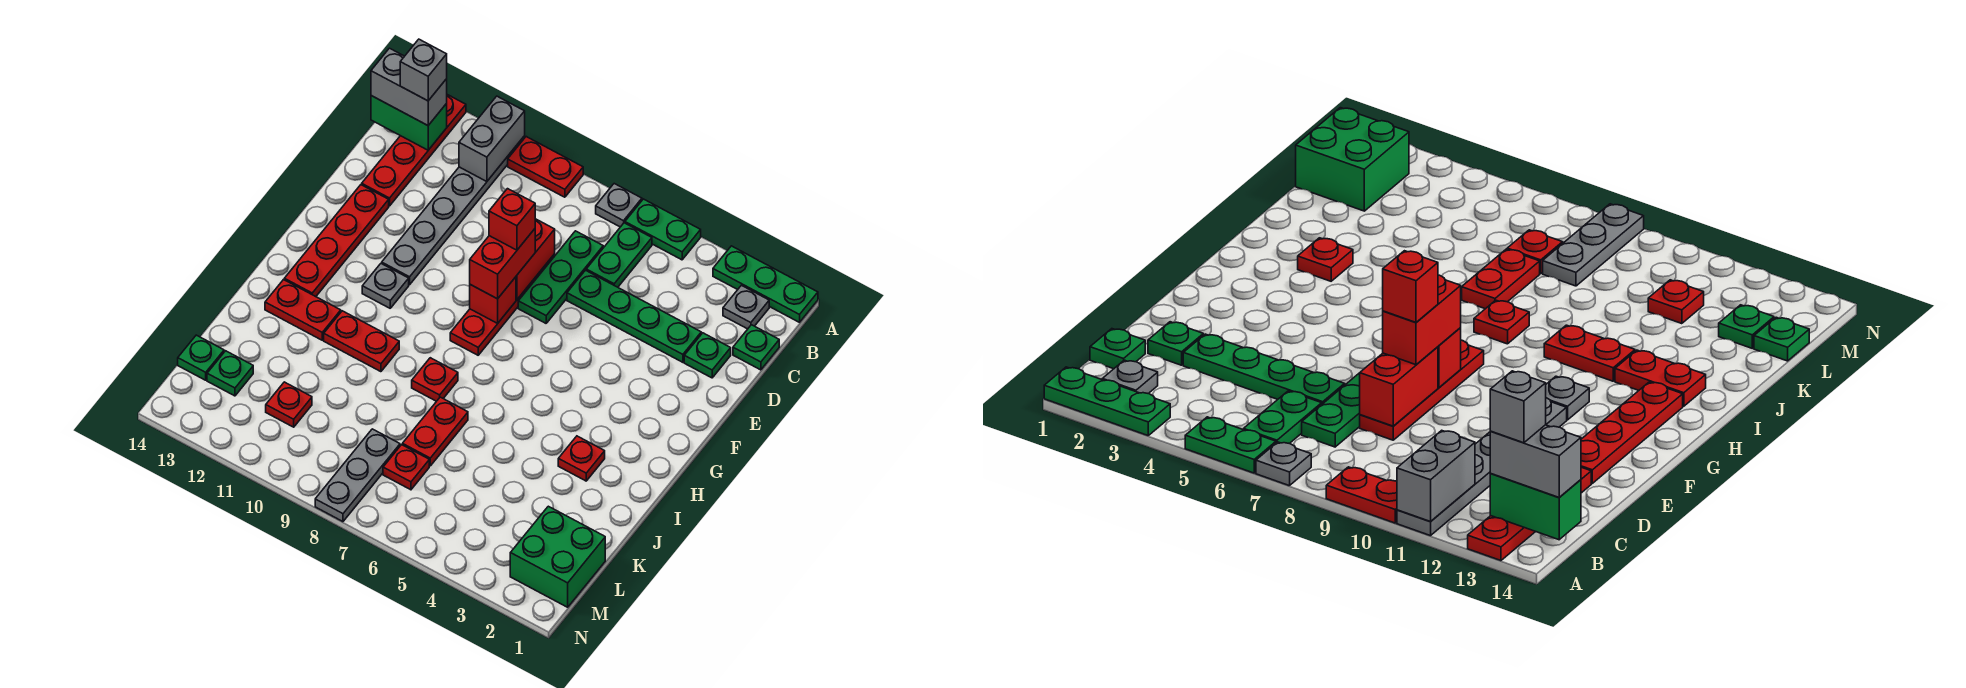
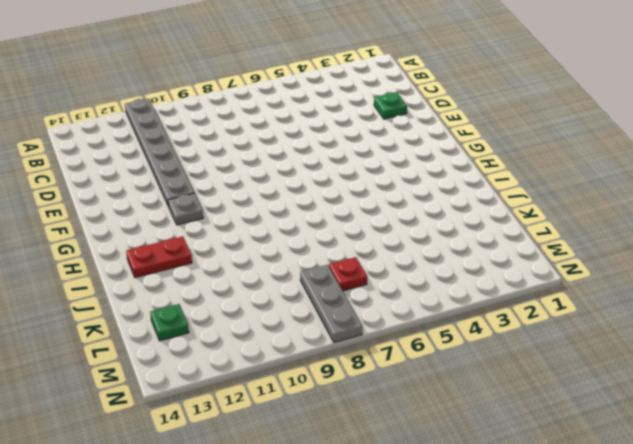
none -> green 1x3 plate [713,246,818,322]
none -> green 1x2 plate [625,199,701,260]
none -> grey 1x1 plate [596,184,642,227]
none -> red 1x2 plate [508,137,583,197]

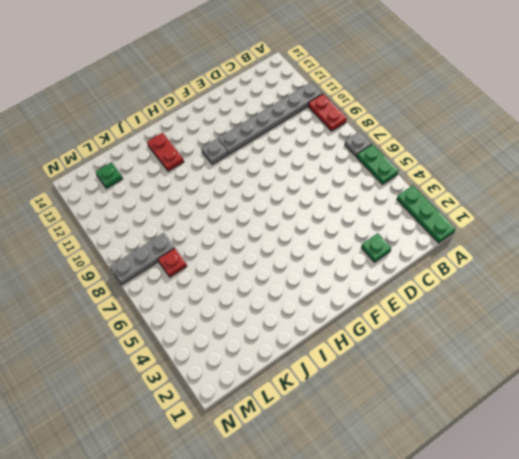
none -> red 1x4 plate [362,95,466,206]
none -> grey 1x1 plate [723,285,769,329]
none -> green 1x2 plate [586,223,652,287]
none -> green 1x1 plate [733,325,779,370]

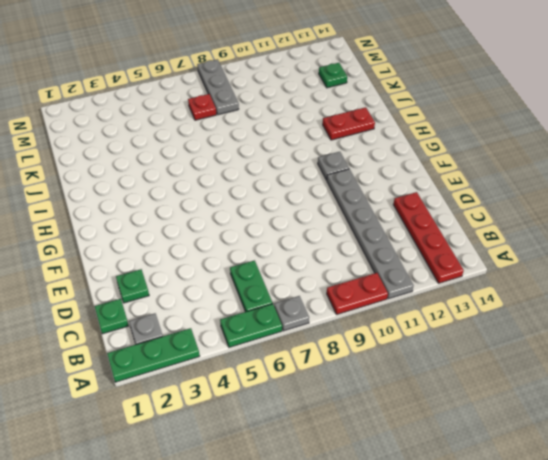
none -> green 1x3 plate [518,231,603,323]
none -> green 1x4 plate [567,270,701,362]
none -> red 1x4 plate [450,254,555,355]
none -> red 1x4 plate [284,185,389,297]

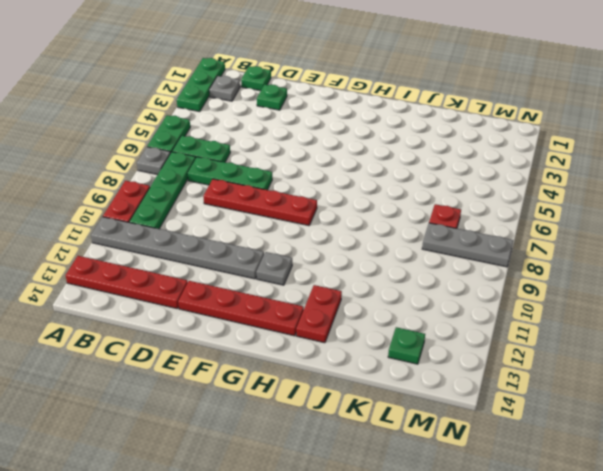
green 1x4 plate [130,152,196,229] -> green 1x4 plate moved to [567,270,701,362]
none -> red 1x1 plate [558,436,605,481]
none -> red 1x1 plate [412,358,458,401]
none -> red 1x2 plate [324,311,399,372]
none -> red 1x2 plate [402,397,468,466]

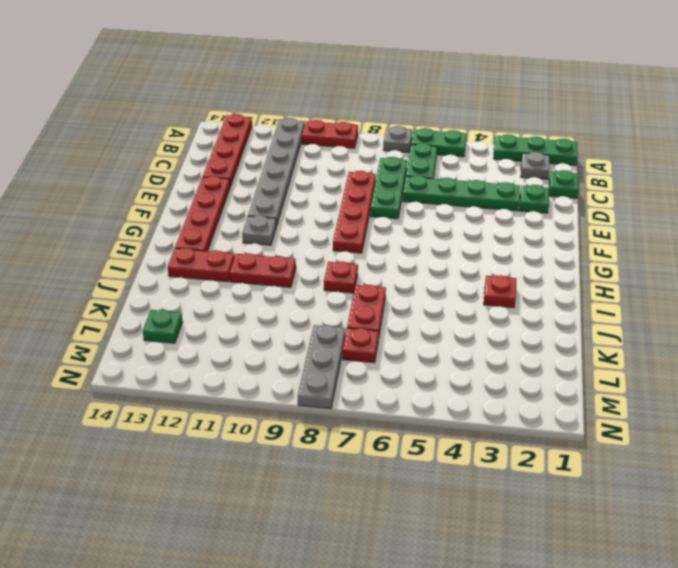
none -> green 2x2 brick [510,506,605,607]
none -> red 1x1 plate [266,382,312,427]
none -> green 1x1 plate [178,335,224,380]
none -> grey 1x2 brick [459,96,525,182]

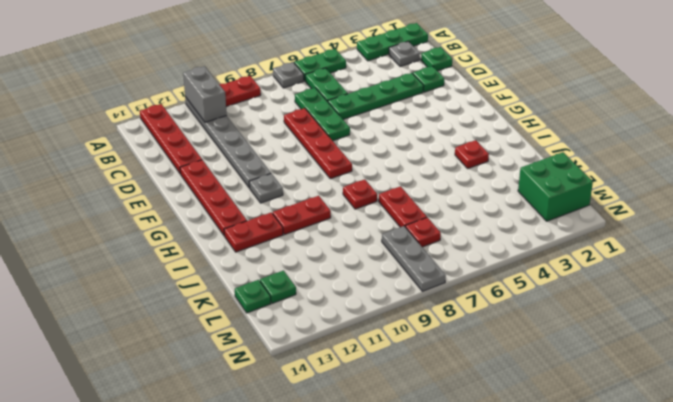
none -> red 1x1 plate [266,382,312,427]
none -> green 1x2 brick [371,96,447,150]
none -> red 1x2 brick [516,219,555,300]
none -> red 1x1 brick [470,277,516,323]

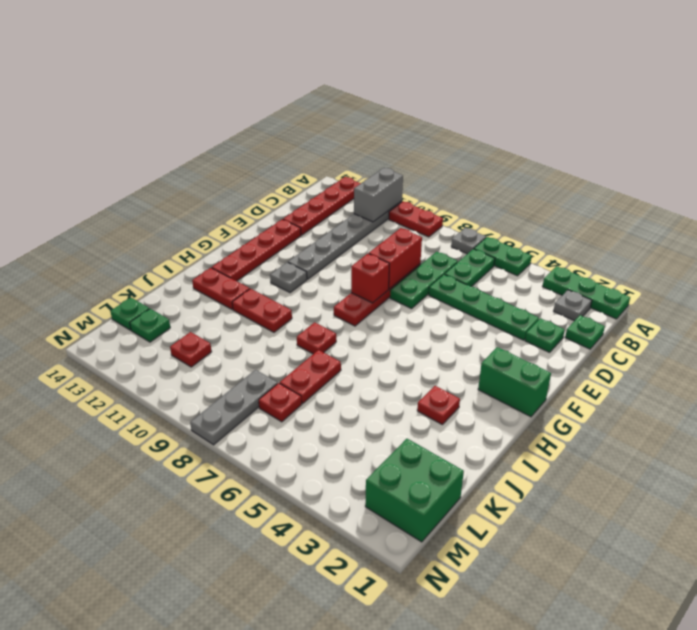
green 1x2 brick [478,347,551,417] -> green 1x2 brick moved to [371,96,447,150]
none -> grey 1x2 brick [371,48,447,125]
none -> red 1x2 brick [470,229,535,299]
none -> grey 1x1 brick [400,39,447,101]
none -> red 1x1 brick [489,189,535,250]

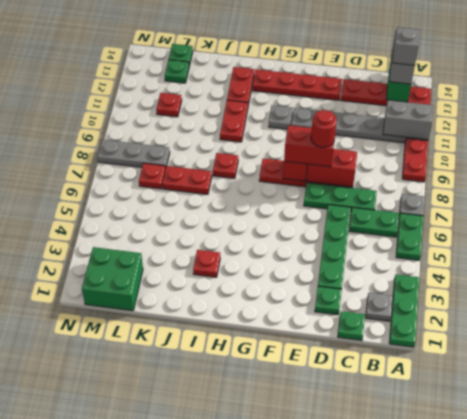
red 1x1 round brick [311,110,337,147] -> red 1x1 brick [489,189,535,250]

